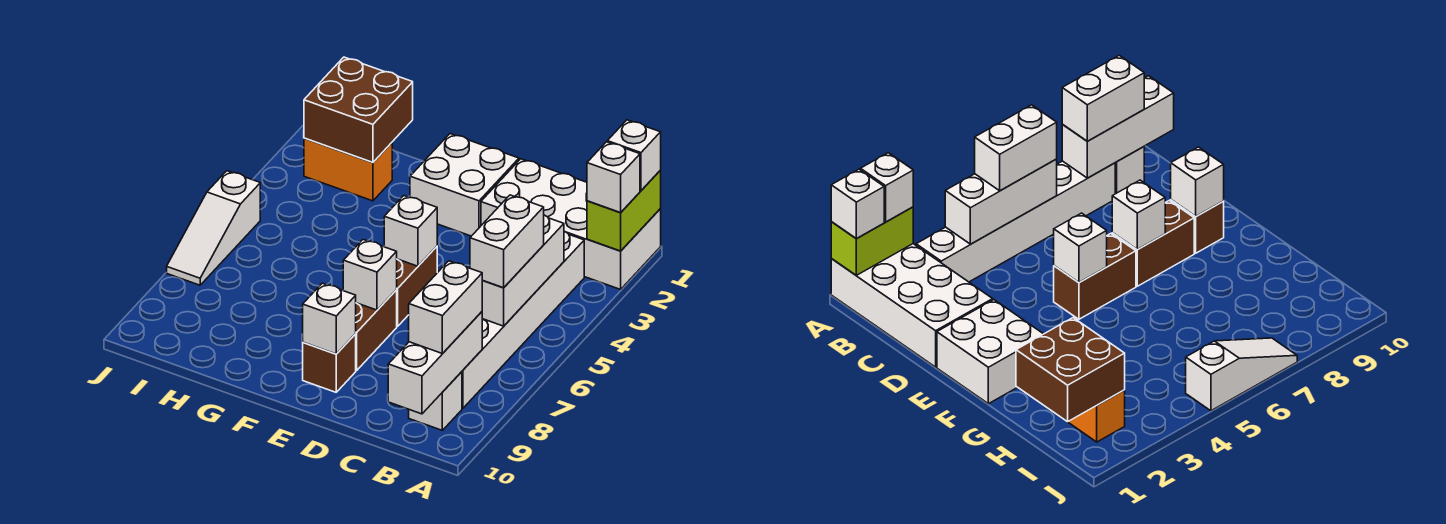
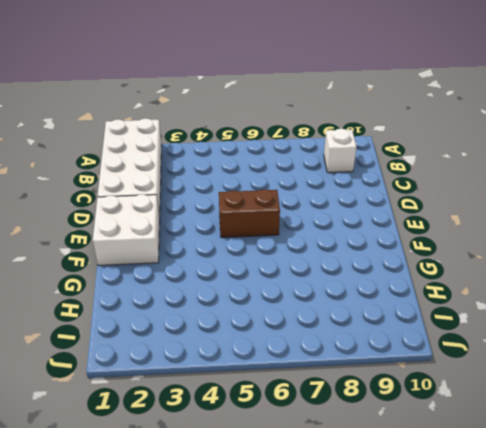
none -> white 1x6 brick [462,231,584,409]
none -> brown 1x2 brick [356,290,397,370]
none -> brown 1x1 brick [303,334,356,392]

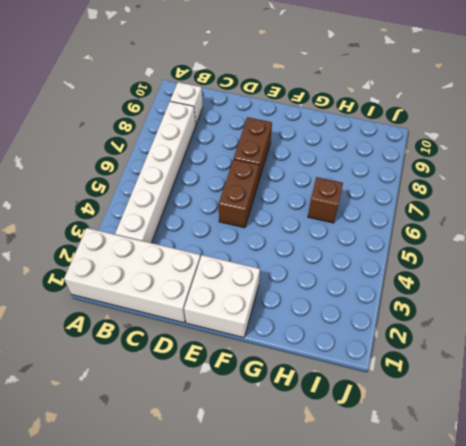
brown 1x1 brick [308,177,343,223] -> brown 1x1 brick moved to [303,334,356,392]
none -> orange 1x2 brick [304,138,392,201]
none -> white 1x3 slope [167,171,260,285]
none -> lime 1x2 brick [587,171,661,251]

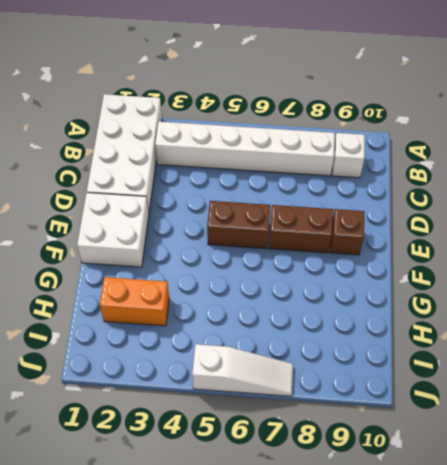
orange 1x2 brick [100,277,169,326] -> orange 1x2 brick turned to [304,138,392,201]
none -> lime 1x2 brick [587,171,661,251]
none -> white 1x3 brick [482,215,564,326]
none -> white 1x3 brick [388,312,482,414]

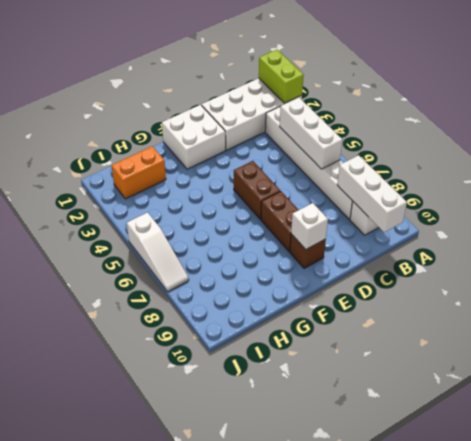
none -> white 1x1 brick [384,196,437,266]
none -> white 1x1 brick [343,240,397,310]
none -> brown 2x2 brick [304,57,413,163]

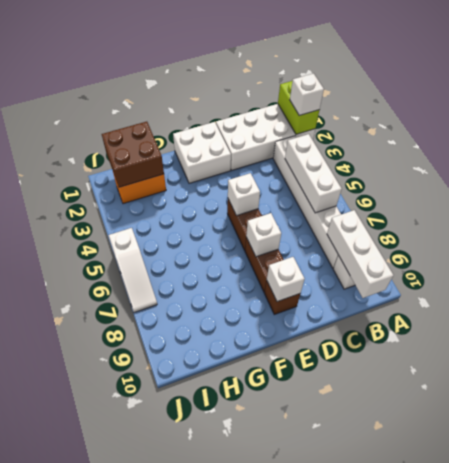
none -> white 1x1 brick [607,120,661,191]
none -> white 1x2 brick [470,195,544,288]
none -> white 1x2 brick [409,261,483,354]

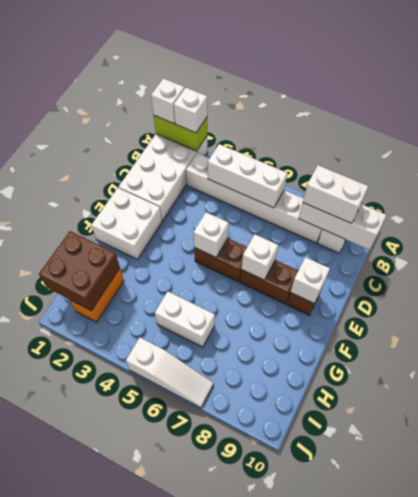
white 1x2 brick [155,292,215,347] -> white 1x2 brick moved to [470,195,544,288]

